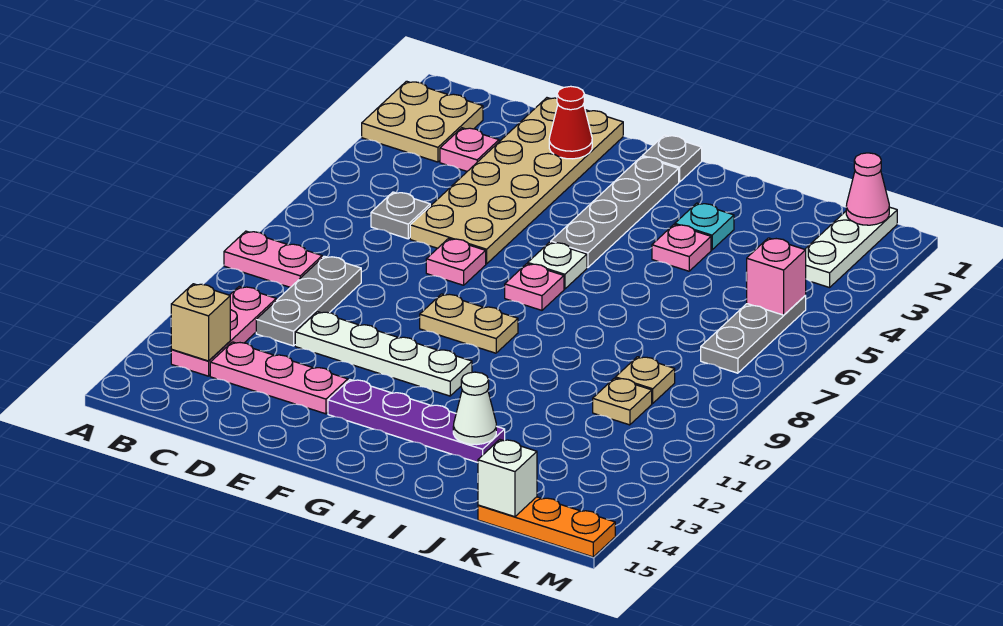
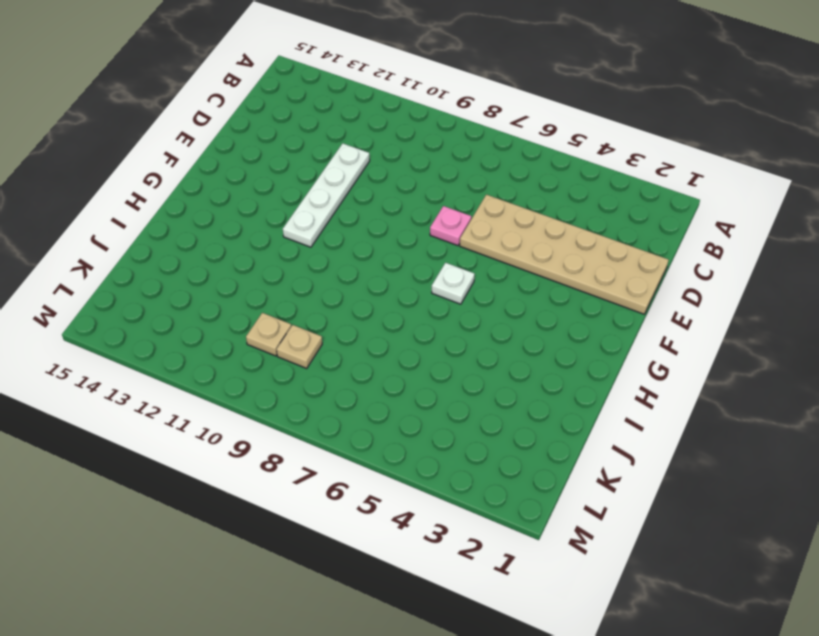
none -> tan 2x2 plate [362,81,483,162]
none -> pink 1x2 plate [224,231,322,287]
none -> pink 1x3 plate [171,287,276,376]

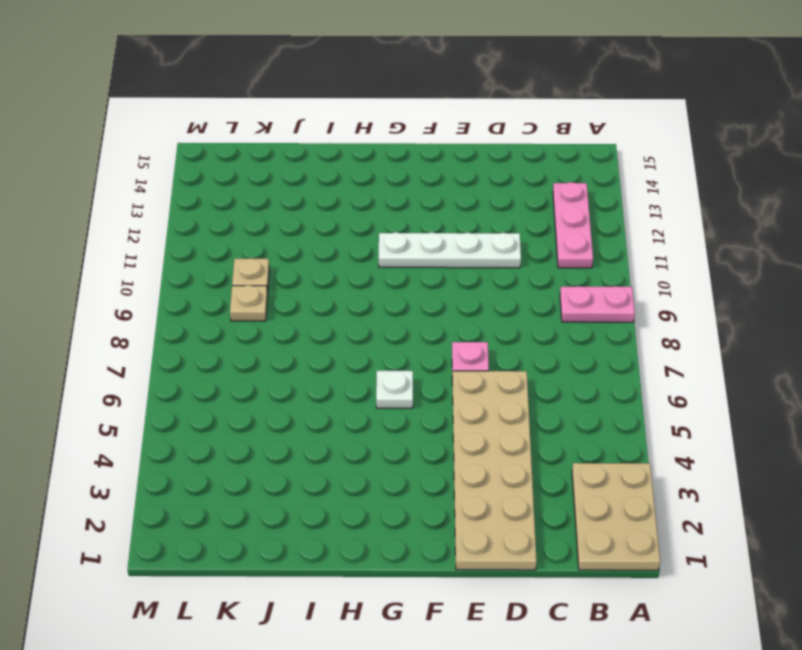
tan 2x3 plate [572,463,660,570] -> tan 2x2 plate [362,81,483,162]
none -> pink 1x1 plate [440,128,499,171]
none -> grey 1x1 plate [371,192,430,239]
none -> grey 1x3 plate [256,256,361,346]

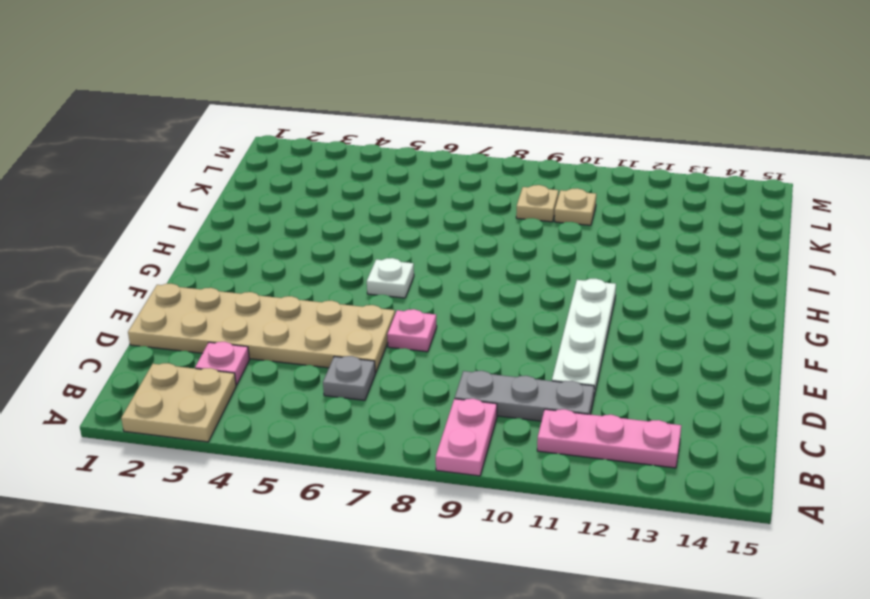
none -> pink 1x3 plate [210,342,348,414]
none -> tan 1x2 plate [420,294,518,353]
none -> purple 1x4 plate [328,380,505,462]

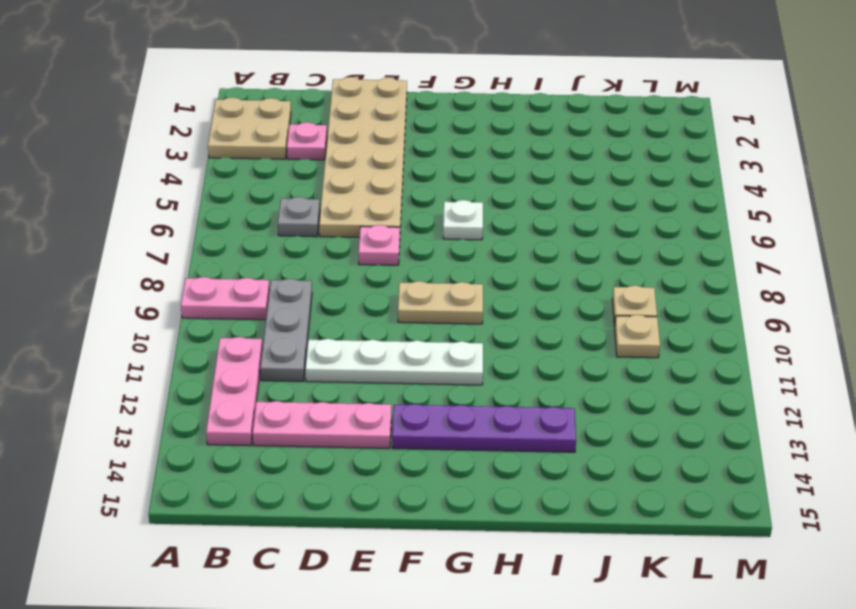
none -> grey 1x1 plate [642,135,702,182]
none -> grey 1x4 plate [551,157,679,268]
none -> pink 1x1 plate [505,264,564,310]

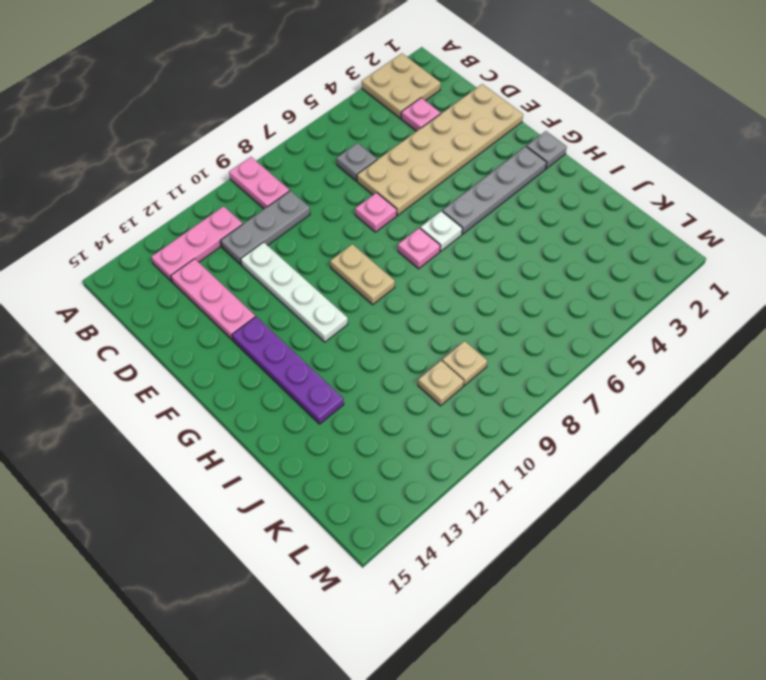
none -> cyan 1x1 plate [675,203,734,250]
none -> pink 1x1 plate [652,225,711,271]
none -> orange 1x3 plate [478,497,615,557]

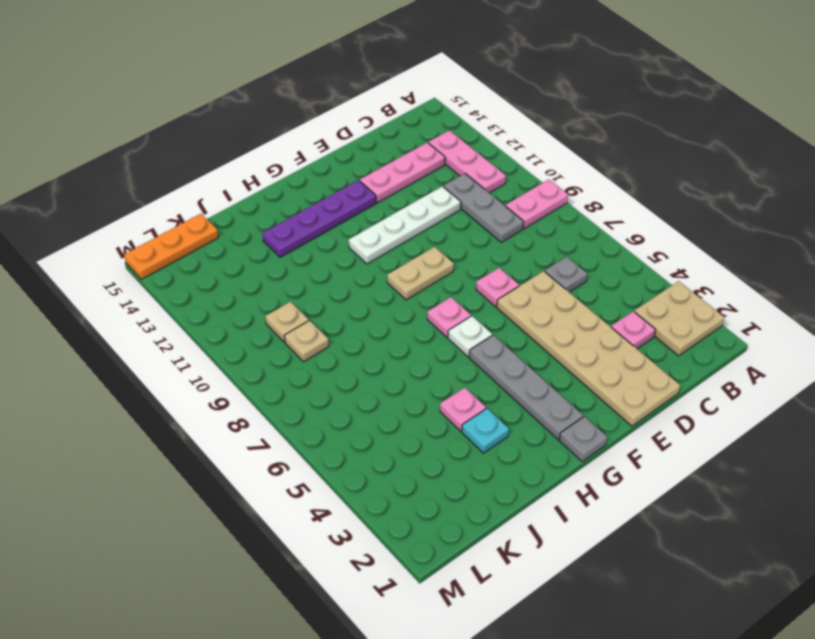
none -> white 1x3 plate [805,207,897,288]
none -> grey 1x3 plate [701,296,806,373]
none -> tan 1x1 brick [171,284,230,361]

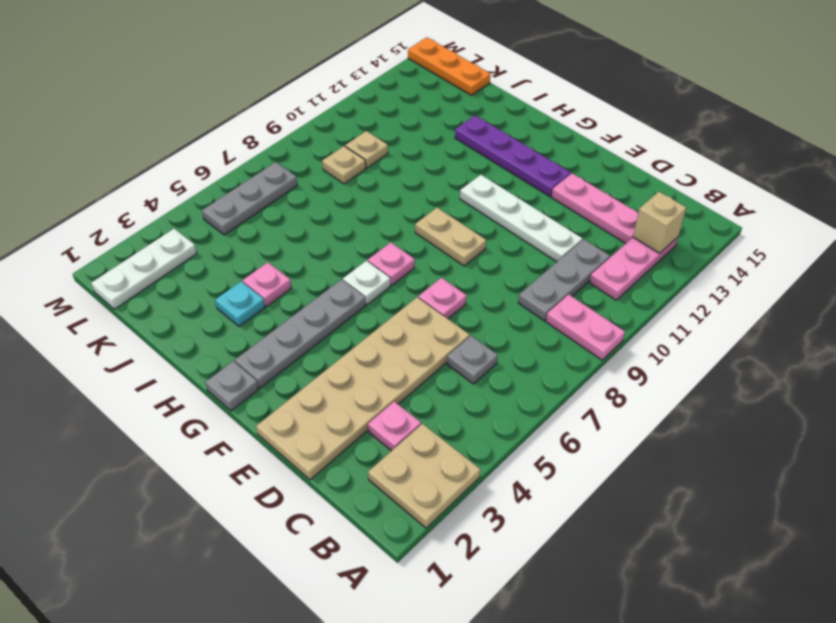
none -> red 1x1 cone [549,86,592,159]
none -> white 1x1 cone [453,372,496,445]
none -> white 1x1 brick [478,440,537,517]

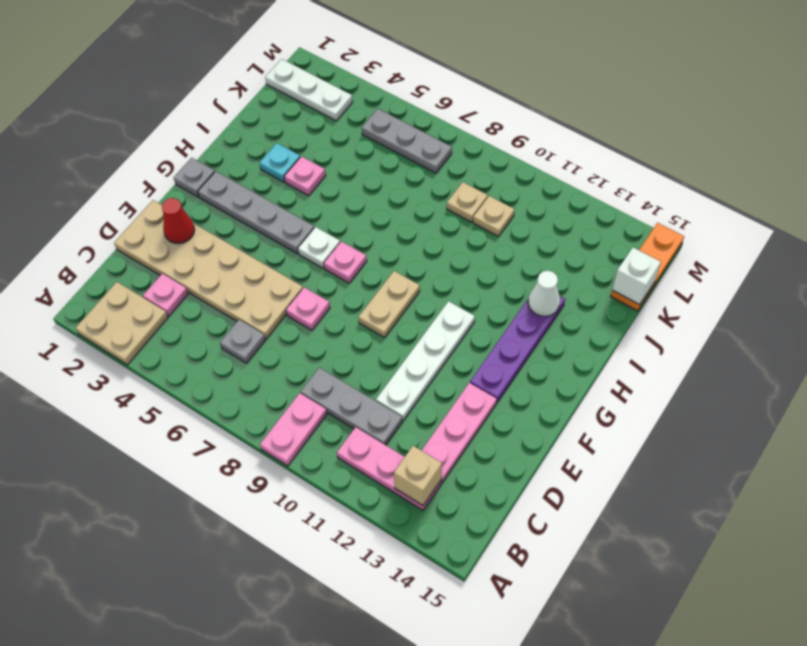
none -> pink 1x1 cone [846,153,889,225]
none -> pink 1x1 brick [746,238,806,315]

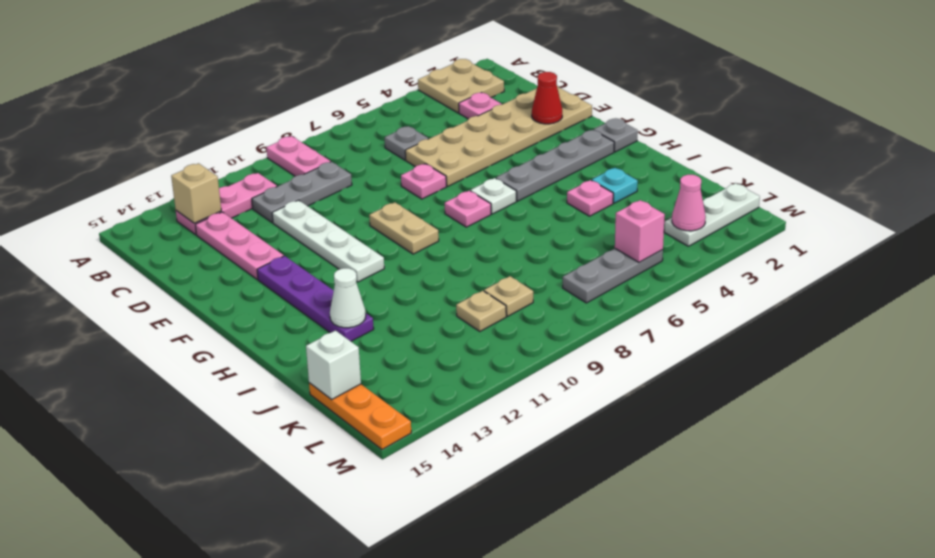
pink 1x1 cone [672,175,706,231] -> pink 1x1 cone moved to [846,153,889,225]

